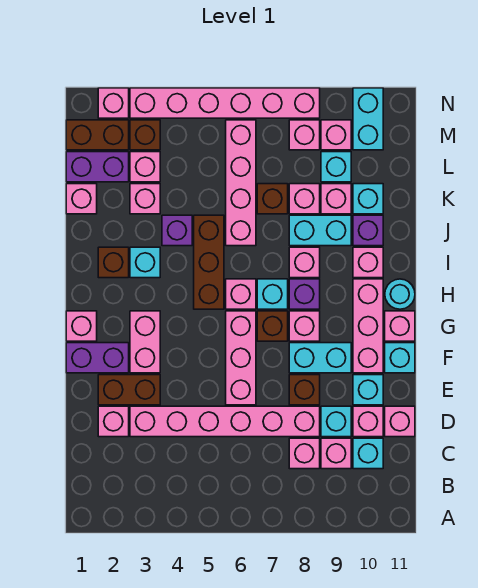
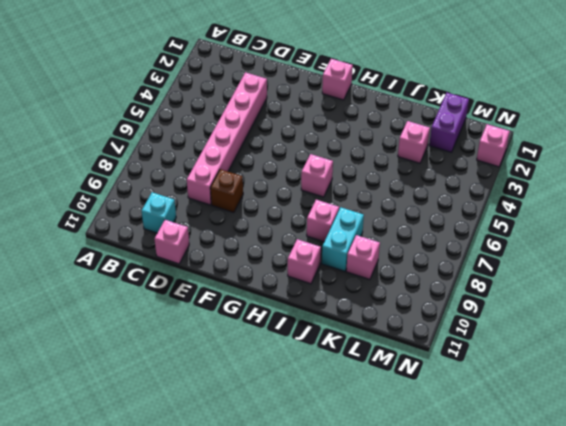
none -> pink 1x1 brick [289,438,320,469]
none -> pink 1x1 brick [321,438,351,469]
none -> pink 1x1 brick [98,406,129,437]
none -> cyan 1x1 brick [321,406,351,437]

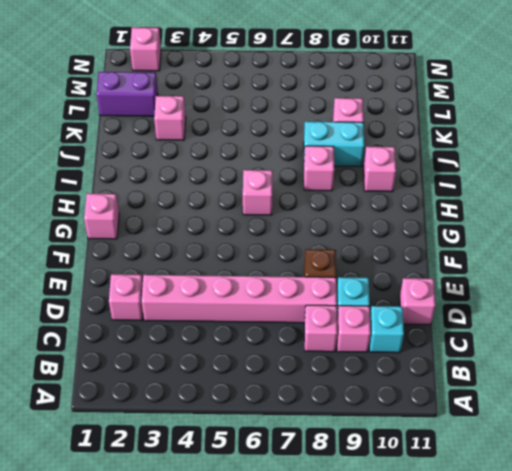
none -> pink 1x1 brick [353,406,383,437]
none -> brown 1x2 brick [98,375,160,405]
none -> pink 1x3 brick [226,311,256,405]
none -> cyan 1x1 brick [353,375,383,405]

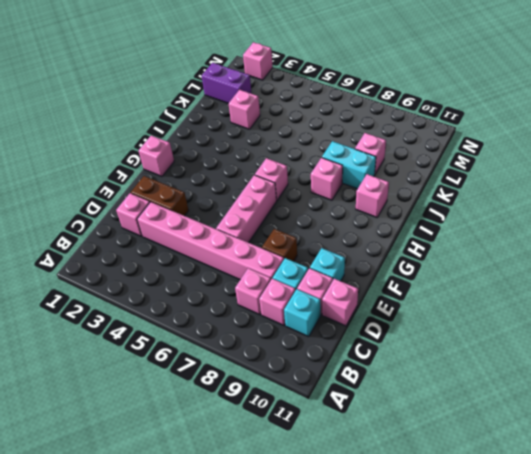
none -> purple 1x2 brick [66,343,129,373]
none -> pink 1x2 brick [130,311,160,373]
none -> cyan 1x2 brick [289,343,351,373]
none -> pink 1x3 brick [353,279,383,373]

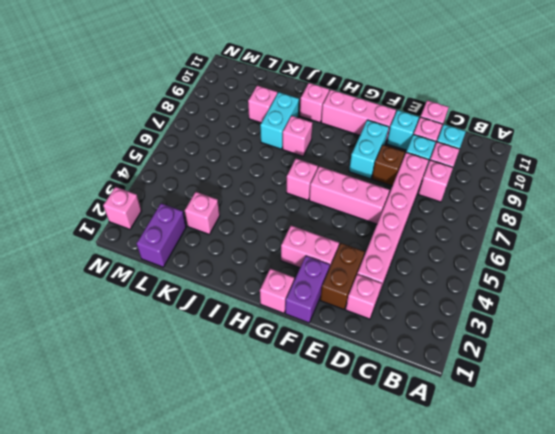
none -> cyan 1x1 brick [385,343,415,373]
none -> brown 1x1 brick [257,311,288,341]
none -> pink 1x1 brick [289,311,320,341]
none -> pink 1x1 brick [385,311,415,341]

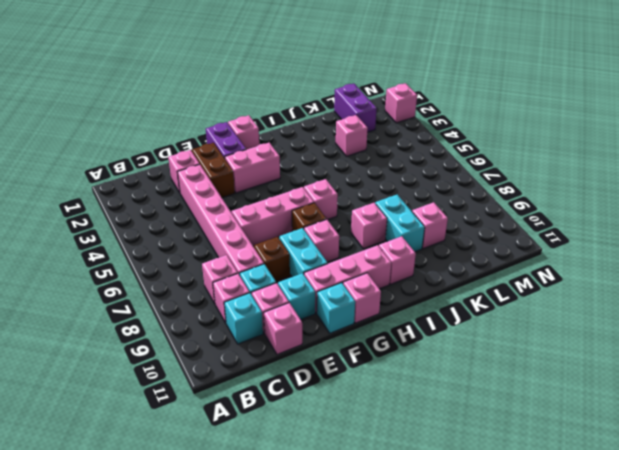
none -> brown 1x3 brick [194,215,224,309]
none -> cyan 1x1 brick [257,279,288,309]
none -> purple 1x1 brick [289,279,320,309]
none -> cyan 1x1 round brick [385,279,415,309]

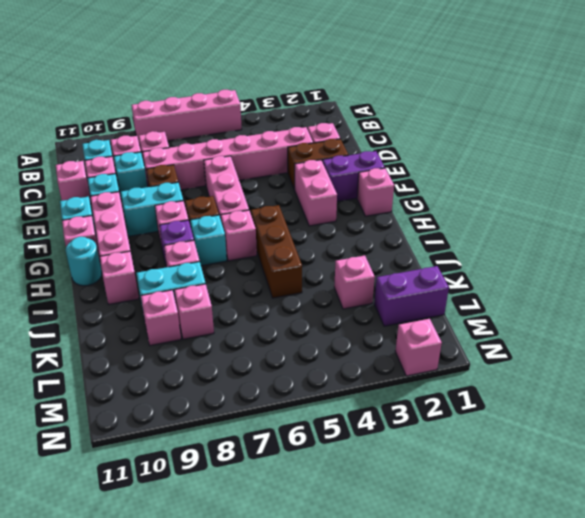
pink 1x4 brick [132,90,242,145] -> pink 1x4 brick turned to [226,120,256,246]
none -> brown 1x1 brick [98,247,129,278]
none -> cyan 1x1 brick [130,247,160,278]
none -> purple 1x1 brick [162,215,192,246]
none -> purple 1x1 brick [353,215,383,246]

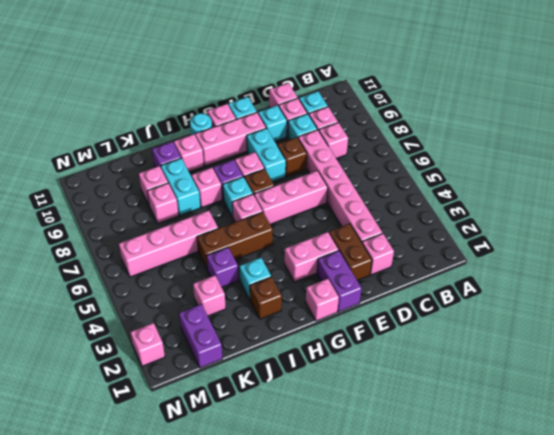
none -> pink 1x1 brick [66,184,97,214]
none -> brown 1x1 brick [257,184,288,214]
none -> cyan 1x1 brick [353,184,383,214]
none -> pink 1x1 brick [130,152,160,182]

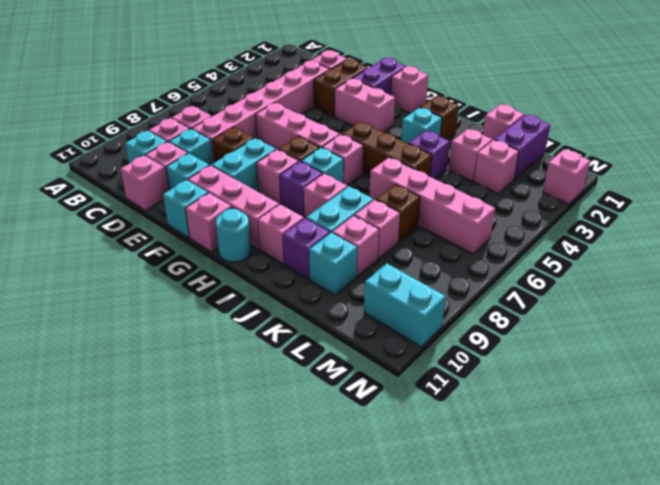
none -> cyan 1x1 brick [321,152,351,182]
none -> brown 1x2 brick [66,120,129,150]
none -> brown 1x1 brick [130,120,160,150]
none -> pink 1x1 brick [289,120,320,150]

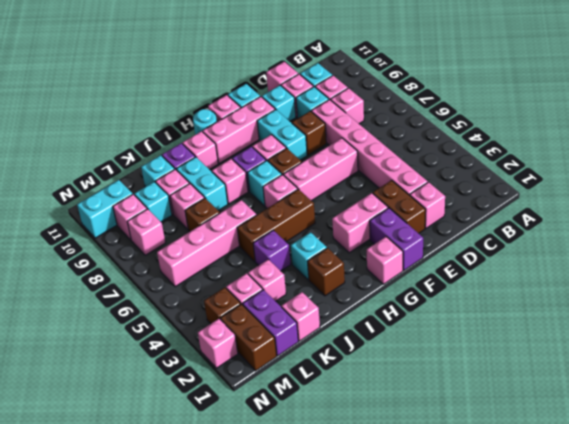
none -> pink 1x6 brick [130,88,320,118]

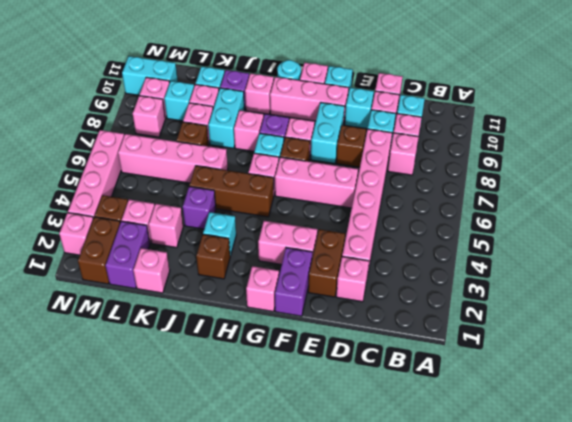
pink 1x4 brick [68,130,124,218] -> pink 1x6 brick [130,88,320,118]

